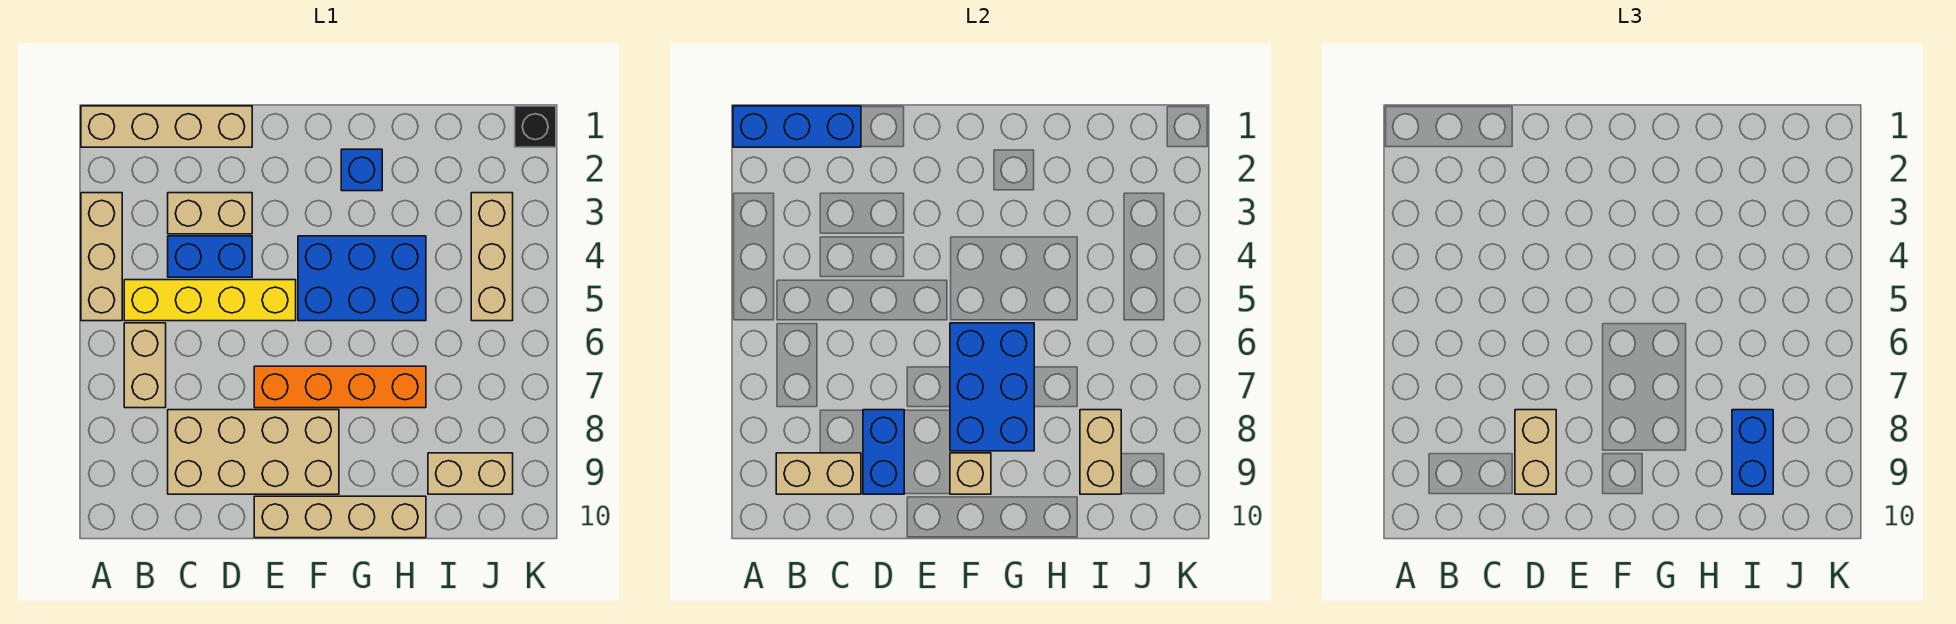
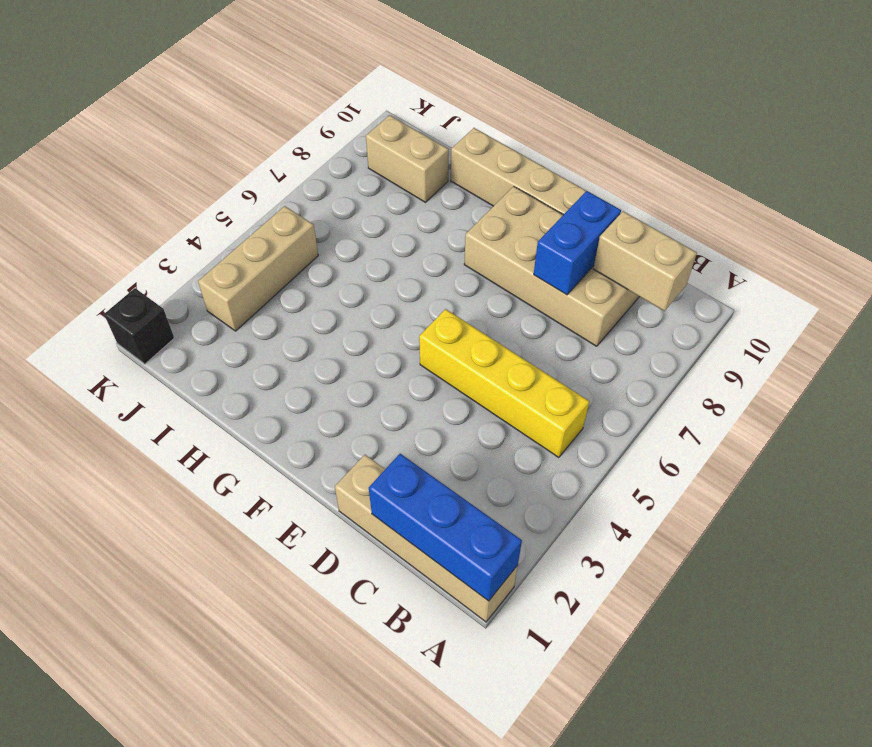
none -> tan 1x3 brick [81,193,122,321]
none -> tan 1x2 brick [124,323,166,408]
none -> tan 1x2 brick [168,193,252,234]

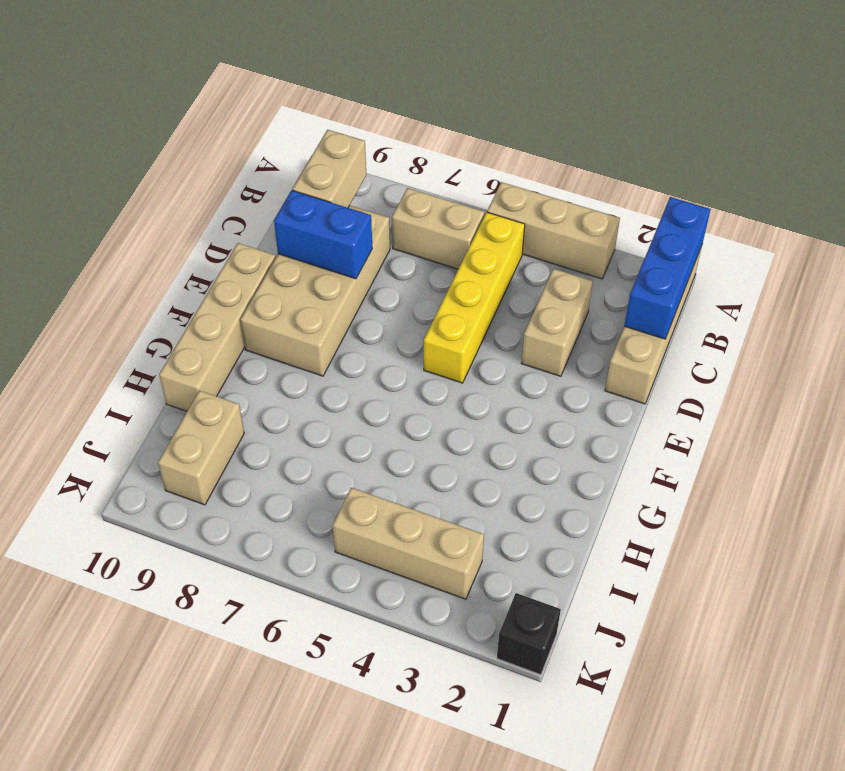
none -> blue 1x2 brick [168,236,252,277]
none -> orange 1x4 brick [254,366,426,408]
none -> blue 2x3 brick [298,236,426,321]

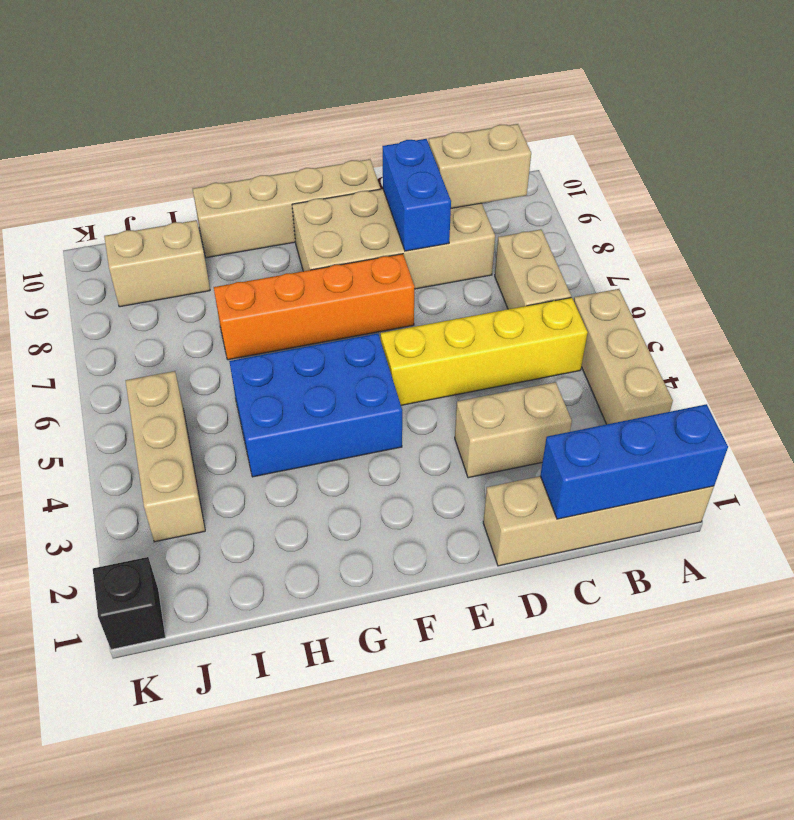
none -> blue 1x2 brick [168,236,252,277]
none -> blue 1x1 brick [341,149,382,191]
none -> blue 2x3 brick [950,323,1034,451]

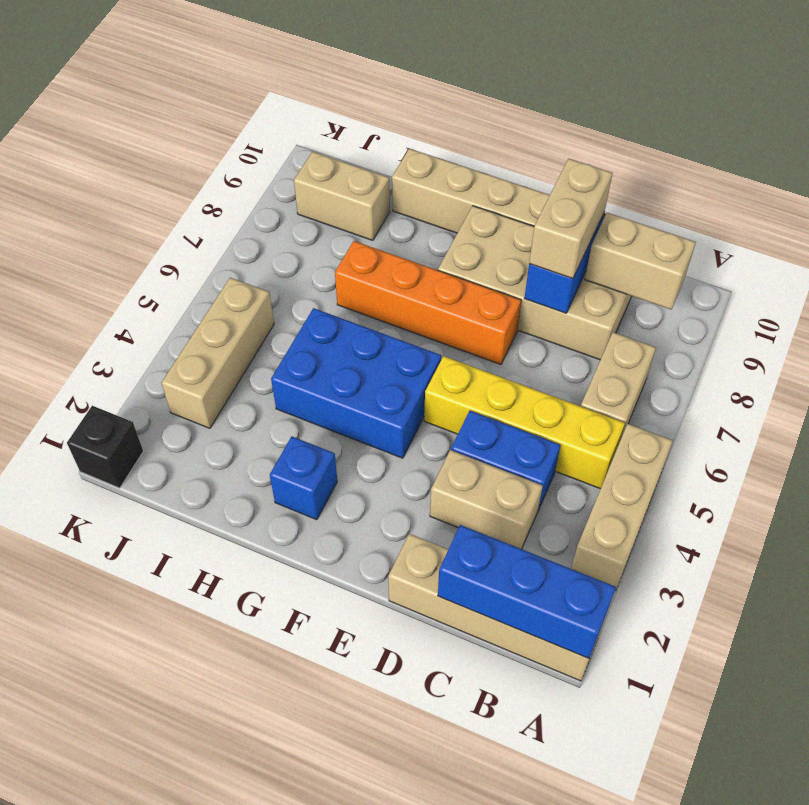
none -> blue 2x3 brick [950,323,1034,451]
none -> tan 1x1 brick [950,453,991,494]
none -> tan 1x2 brick [1080,410,1121,494]

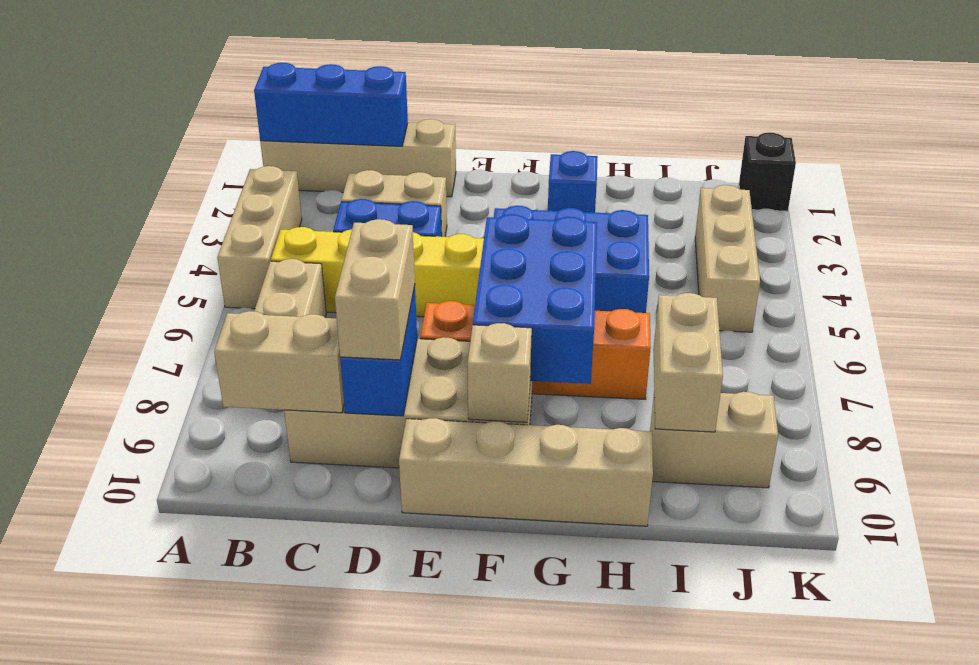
none -> blue 1x2 brick [1732,410,1773,494]

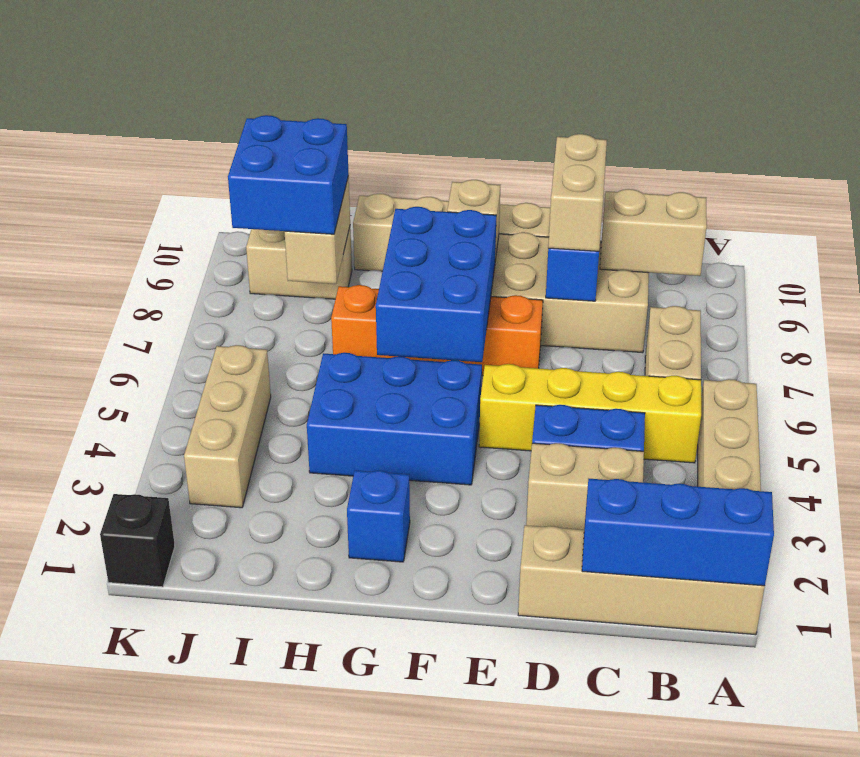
blue 2x2 brick [228,115,349,234] -> blue 1x2 brick [1732,410,1773,494]

